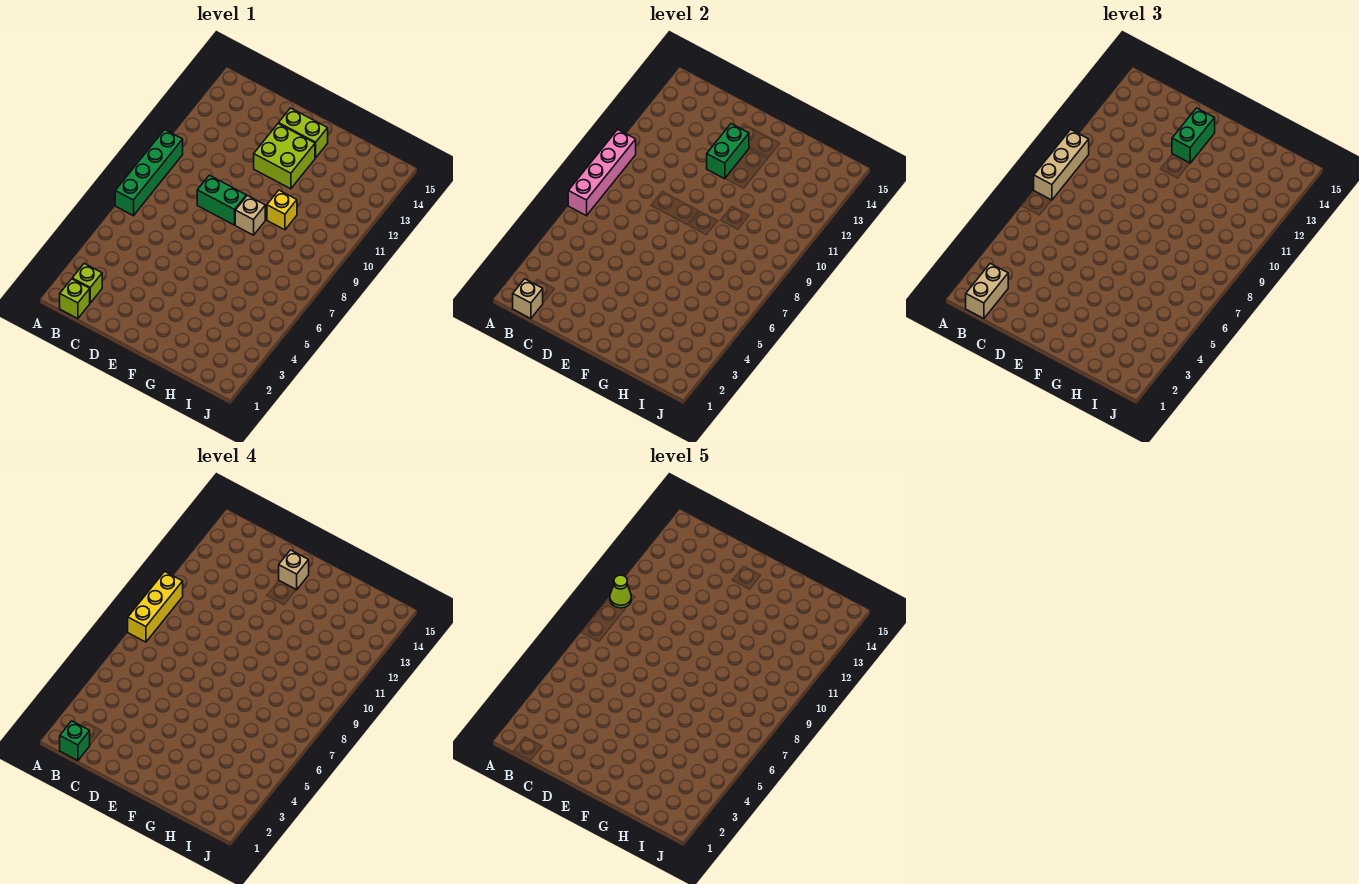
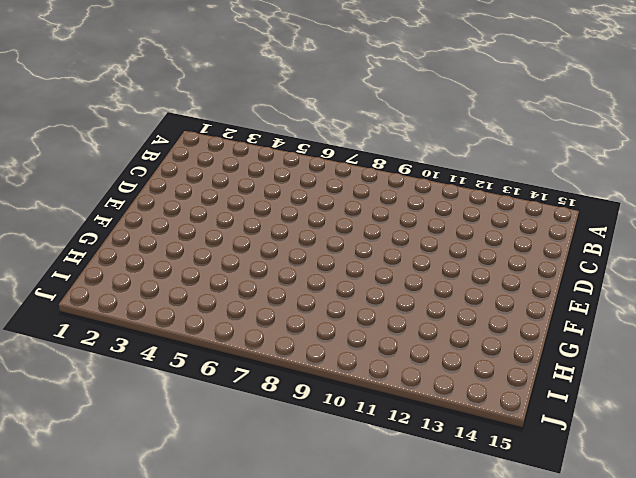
none -> green 1x4 brick [115,130,183,216]
none -> lime 1x1 brick [60,279,90,319]
none -> lime 1x1 brick [72,263,102,303]

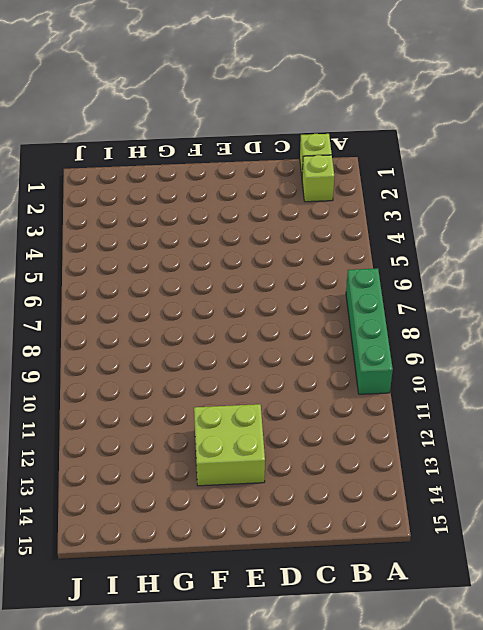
none -> green 1x2 brick [197,175,246,225]
none -> lime 1x2 brick [279,108,328,158]
none -> tan 1x1 brick [235,196,265,235]

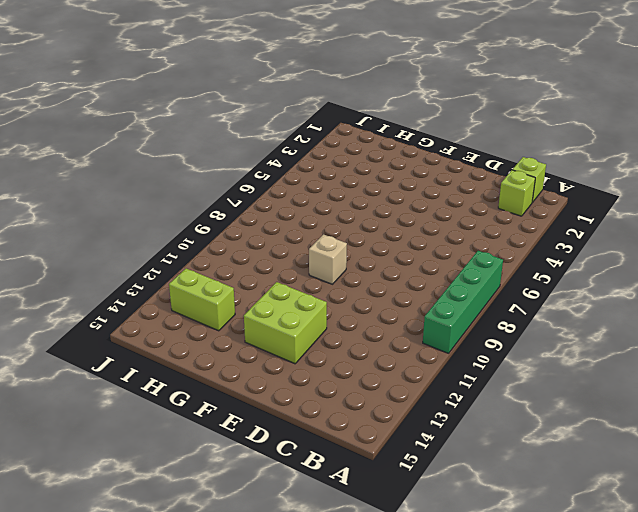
lime 1x2 brick [169,268,235,331] -> lime 1x2 brick moved to [279,108,328,158]
none -> green 1x2 brick [197,175,246,225]
none -> yellow 1x1 brick [267,190,297,230]
none -> pink 1x4 brick [568,130,636,216]

